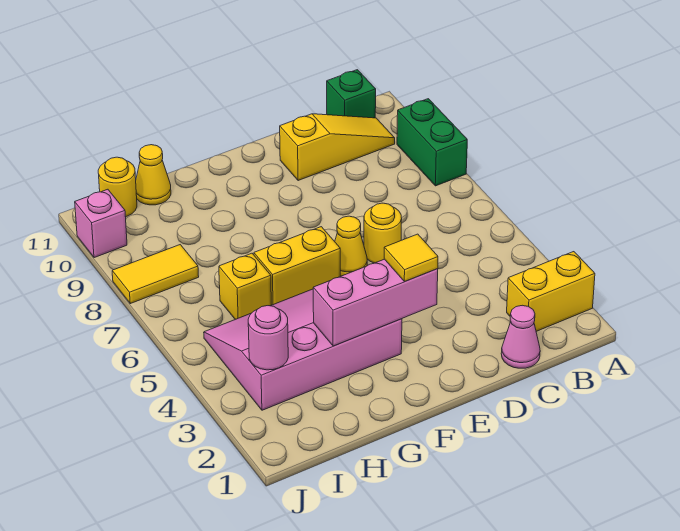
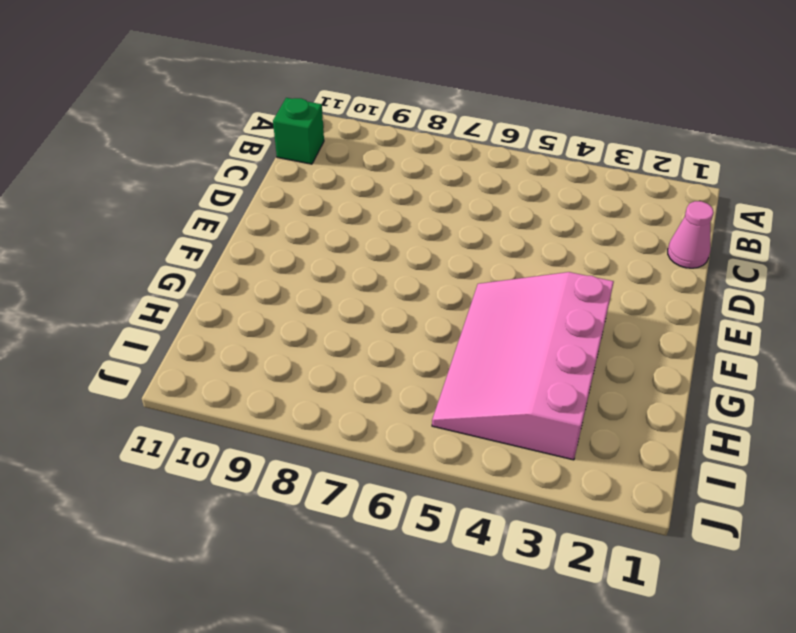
none -> yellow 1x2 brick [507,252,595,331]
none -> green 1x2 brick [397,99,467,186]
none -> yellow 1x3 slope [280,114,395,181]

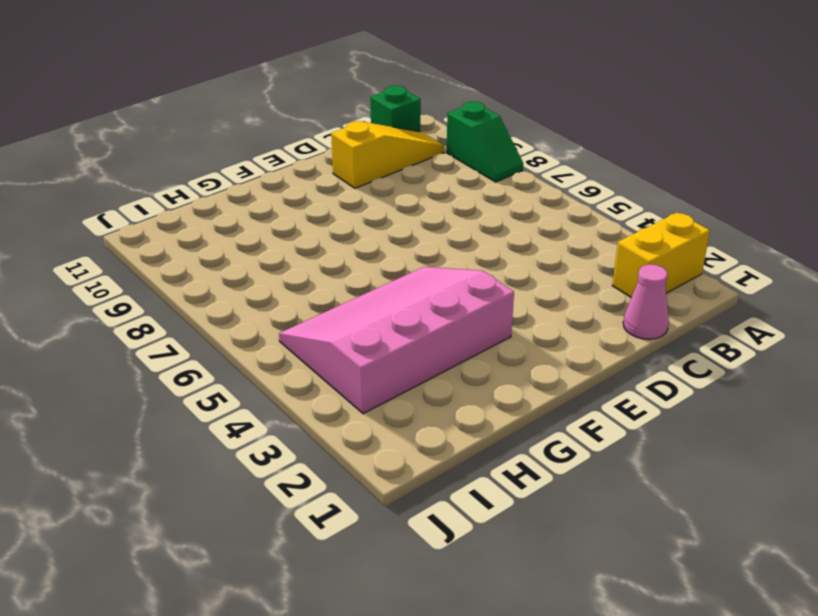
green 1x2 slope [447,102,523,182] -> green 1x2 brick [397,99,467,186]
none -> yellow 1x1 round brick [364,203,402,263]
none -> yellow 1x1 cone [335,216,367,276]
none -> yellow 1x2 brick [254,227,340,305]

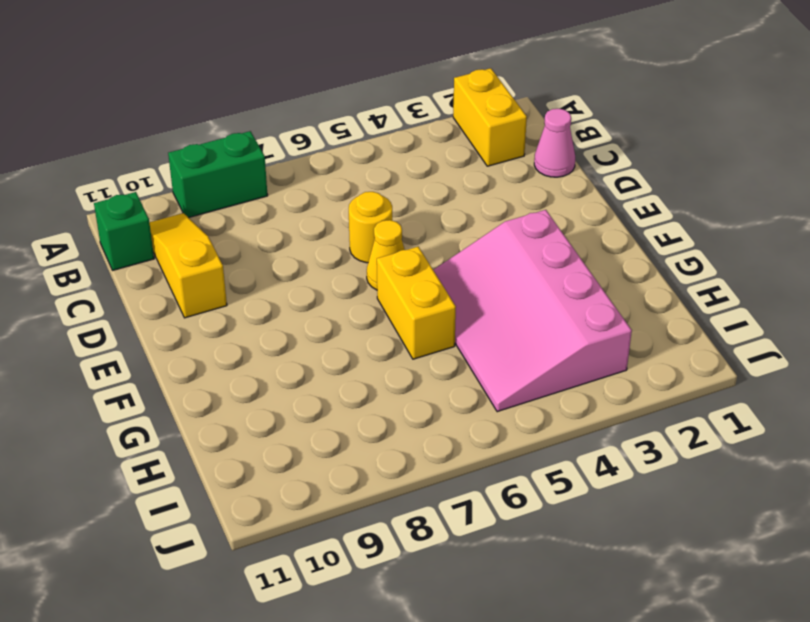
none -> yellow 1x1 brick [219,253,271,319]
none -> yellow 1x1 cone [136,145,171,205]
none -> yellow 1x2 tile [112,245,199,304]

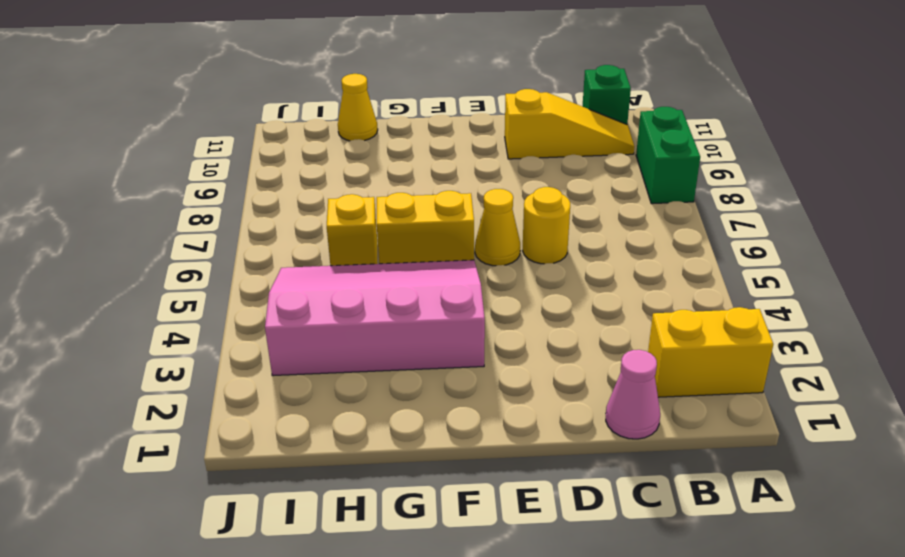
none -> yellow 1x2 tile [112,245,199,304]
none -> yellow 1x1 round brick [98,157,137,217]
none -> pink 1x1 brick [75,189,127,258]

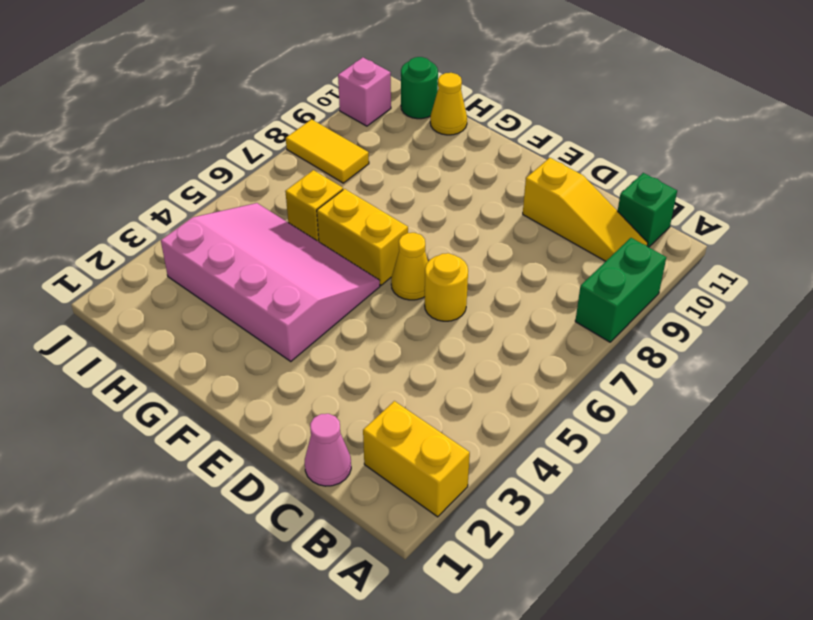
green 1x1 round brick [401,57,438,119] -> yellow 1x1 round brick [98,157,137,217]
none -> pink 1x3 brick [313,259,438,346]
none -> pink 1x1 round brick [248,306,288,370]
none -> yellow 1x1 tile [384,234,438,281]

